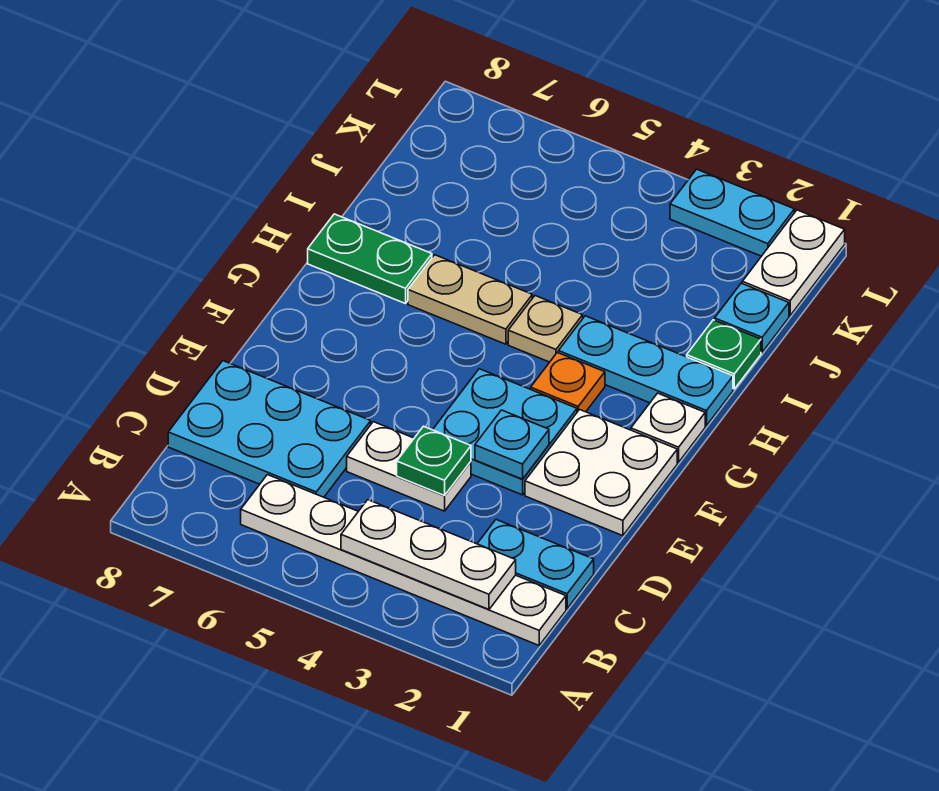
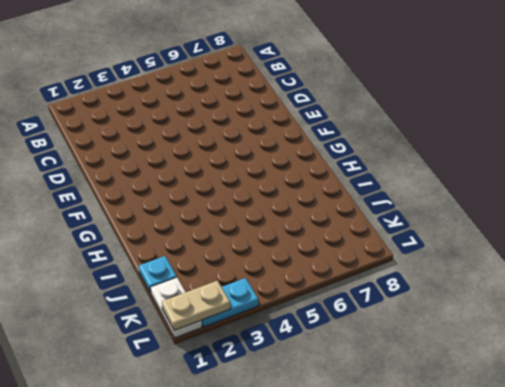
tan 1x2 plate [162,281,230,330] -> tan 1x2 plate moved to [408,255,532,344]
none -> white 1x6 plate [241,475,566,645]
none -> cyan 1x2 plate [477,520,594,609]
none -> cyan 2x3 plate [168,361,371,497]

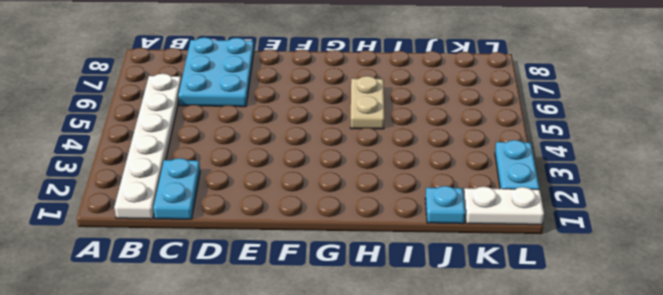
none -> white 1x2 plate [347,422,471,511]
none -> white 2x2 plate [525,410,677,536]
none -> cyan 2x2 plate [433,369,577,495]

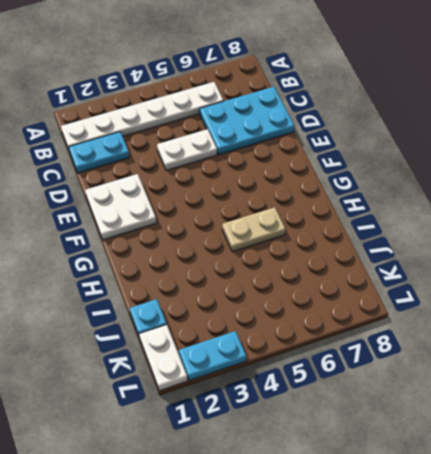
none -> cyan 2x2 plate [433,369,577,495]
none -> white 1x1 plate [631,393,705,462]
none -> orange 1x1 plate [531,352,605,412]

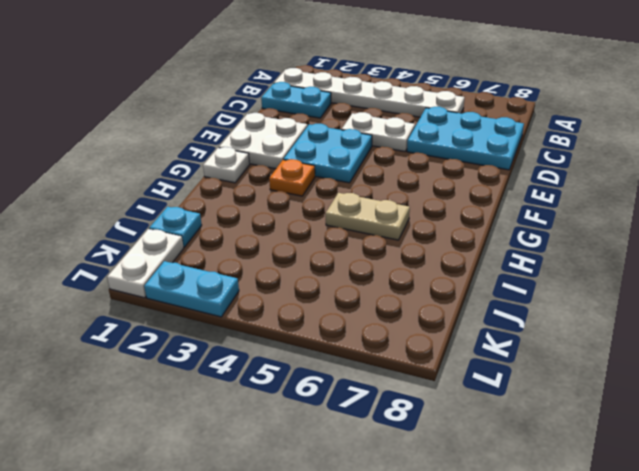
none -> cyan 1x3 plate [558,316,733,426]
none -> tan 1x1 plate [508,296,583,362]
none -> green 1x2 plate [308,214,432,304]

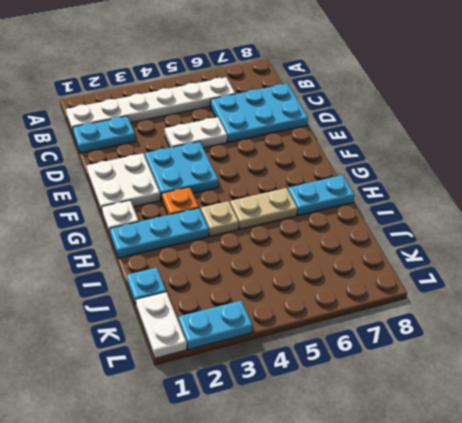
cyan 1x2 plate [288,175,354,216] -> green 1x2 plate [308,214,432,304]
none -> green 1x1 plate [687,320,761,389]
none -> white 1x3 plate [341,500,516,609]
none -> green 1x1 plate [397,426,471,496]

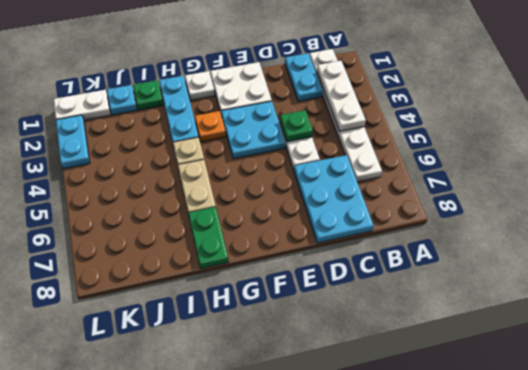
none -> cyan 1x1 plate [475,410,549,479]

